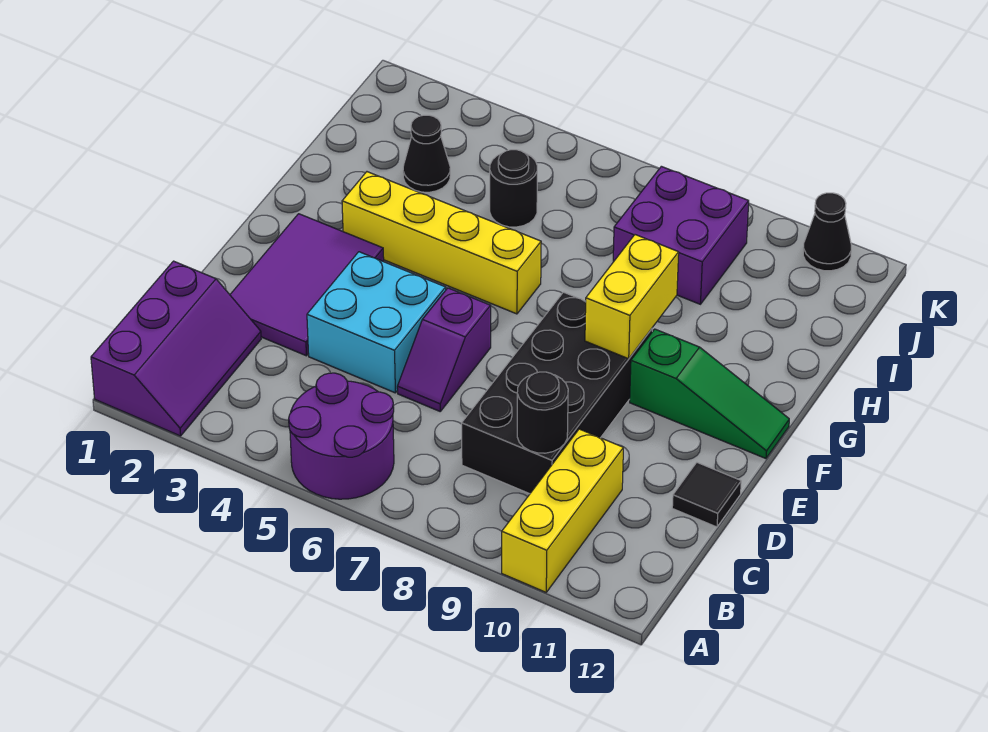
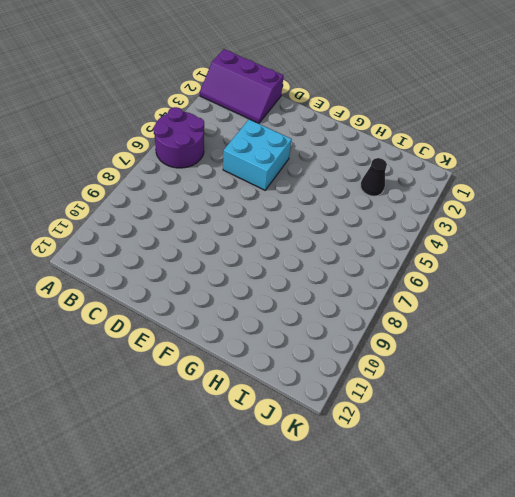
none -> yellow 1x3 brick [502,429,623,592]
none -> black 2x4 brick [462,292,652,494]
none -> purple 2x3 tile [230,214,384,356]

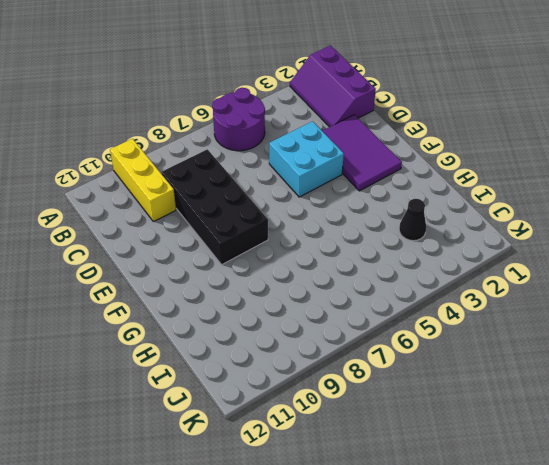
none -> purple 1x2 slope [397,288,491,411]
none -> black 1x1 tile [672,463,741,527]
none -> green 1x3 slope [630,329,789,459]

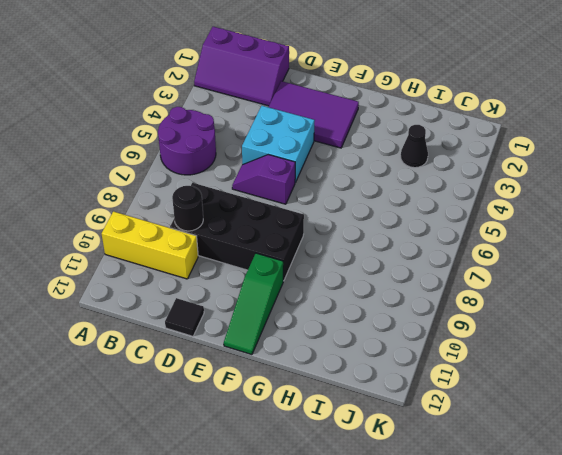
none -> yellow 1x4 brick [342,172,541,314]
none -> black 1x1 round brick [490,150,537,227]
none -> purple 2x2 brick [613,166,749,304]

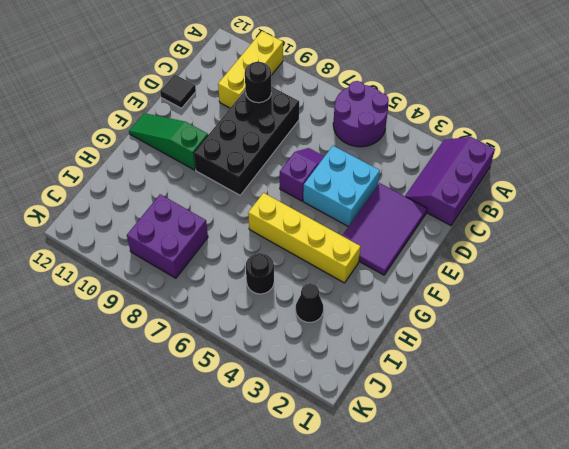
none -> black 1x1 cone [803,193,851,271]
none -> yellow 1x2 brick [585,235,679,359]

